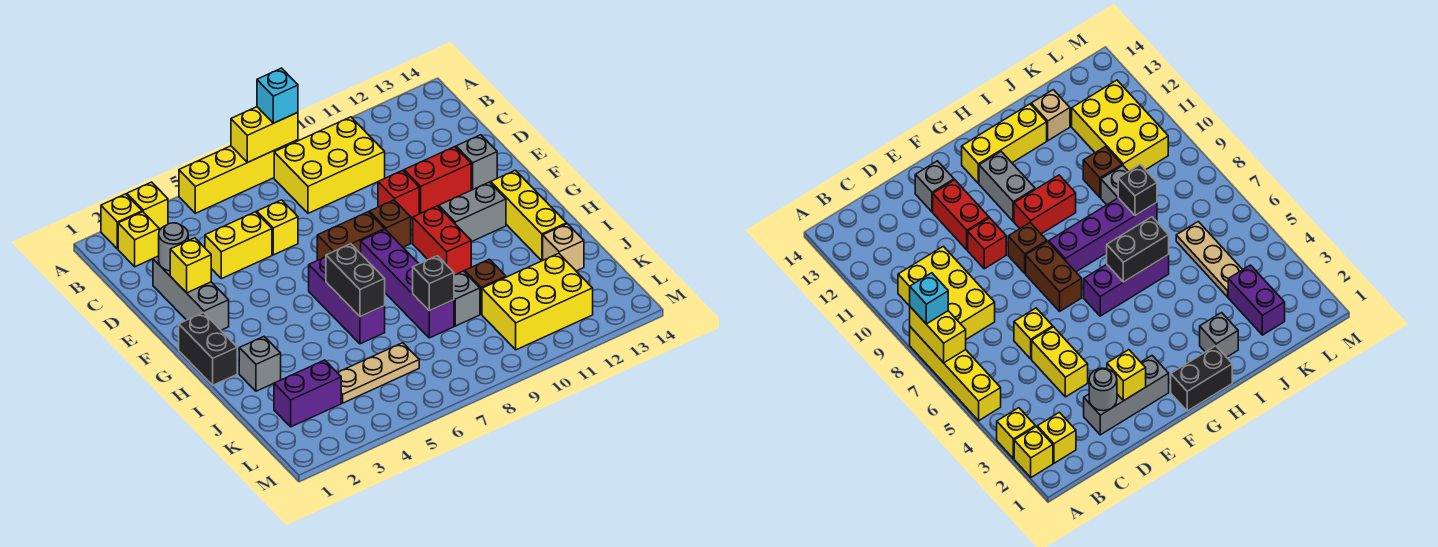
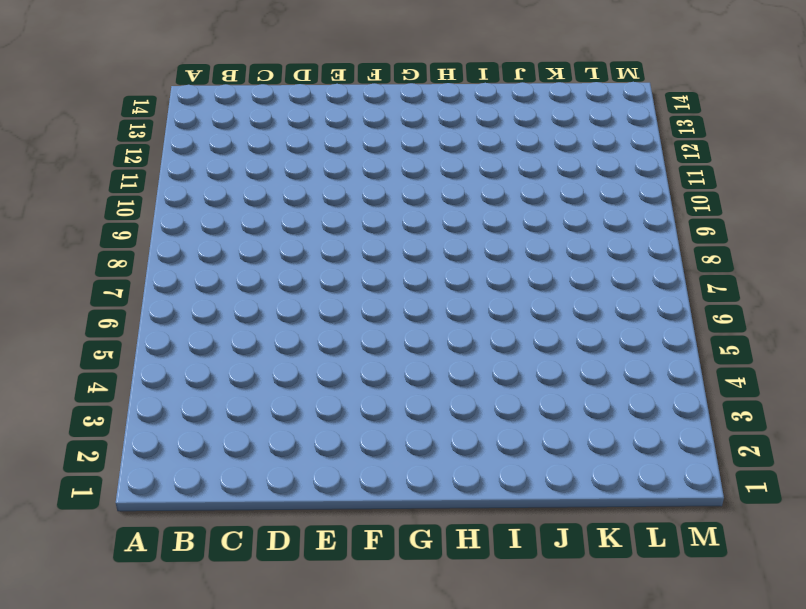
none -> yellow 1x1 brick [101,194,142,249]
none -> yellow 1x1 brick [127,182,168,230]
none -> yellow 1x4 brick [179,140,298,213]
none -> yellow 1x1 brick [118,212,159,267]

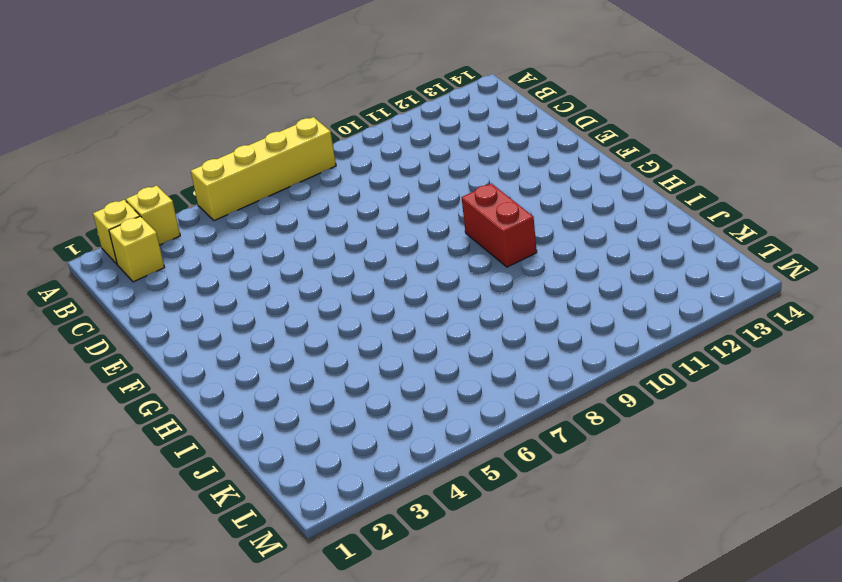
none -> yellow 2x3 brick [274,117,385,213]
none -> grey 1x3 brick [153,256,229,330]
none -> yellow 1x2 brick [205,212,272,279]
none -> yellow 1x1 brick [257,200,298,255]

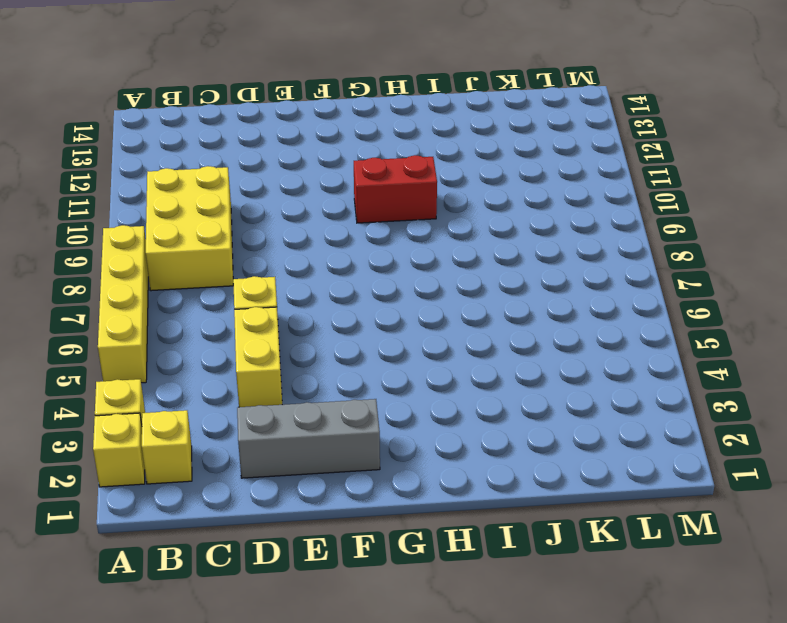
none -> red 1x1 brick [378,170,419,218]
none -> red 1x2 brick [404,147,471,213]
none -> grey 1x1 brick [456,135,497,190]
none -> brown 1x2 brick [317,212,385,260]

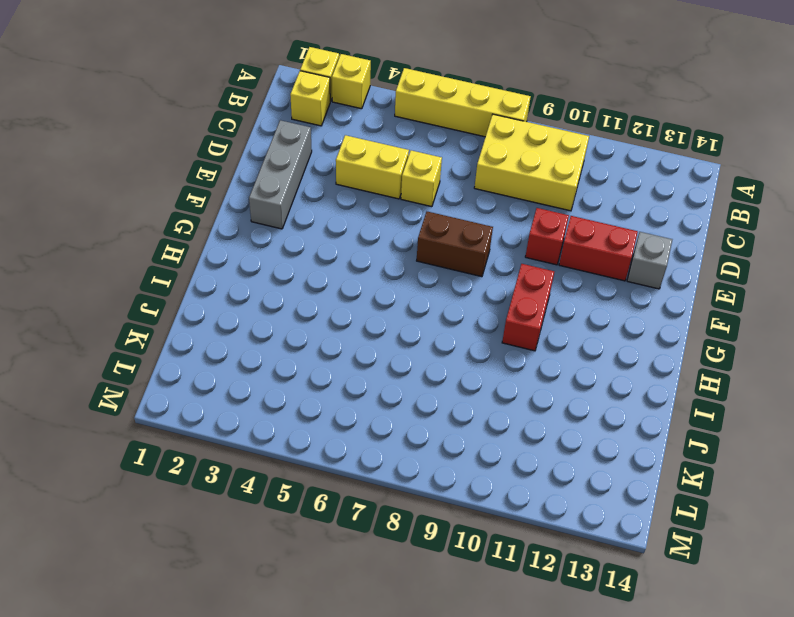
none -> brown 1x1 brick [369,200,411,247]
none -> black 1x2 brick [179,313,237,385]
none -> purple 1x3 brick [309,257,385,344]
none -> purple 1x4 brick [361,230,454,338]

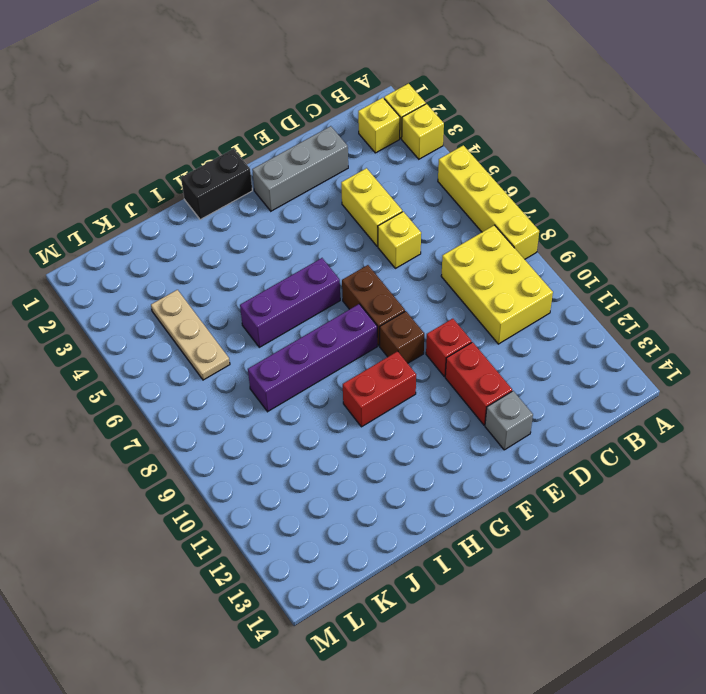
none -> grey 1x2 brick [439,182,506,242]
none -> yellow 1x3 brick [491,170,567,261]
none -> grey 1x1 brick [239,337,281,391]
none -> grey 1x1 brick [454,271,480,326]

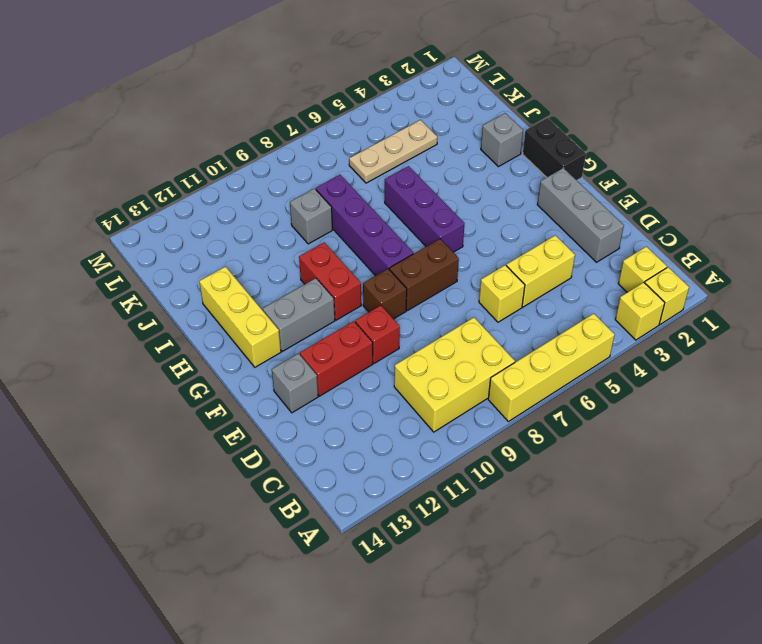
none -> brown 1x1 brick [465,259,506,314]
none -> tan 1x1 brick [543,224,584,271]
none -> purple 1x2 brick [274,360,341,427]
none -> yellow 2x3 brick [482,253,593,350]

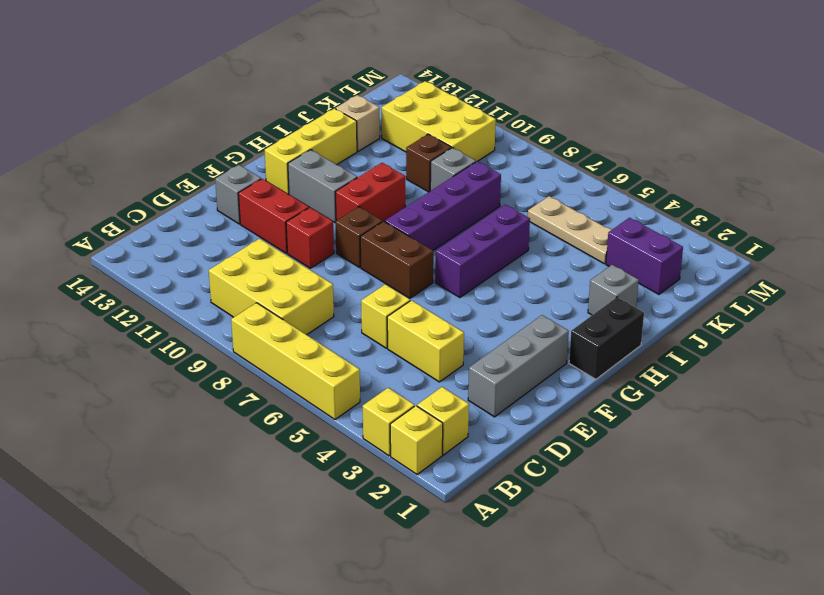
none -> yellow 1x2 brick [231,107,298,162]
none -> grey 1x1 round brick [159,223,188,271]
none -> yellow 1x1 brick [170,238,211,293]
none -> black 1x2 brick [326,244,385,317]

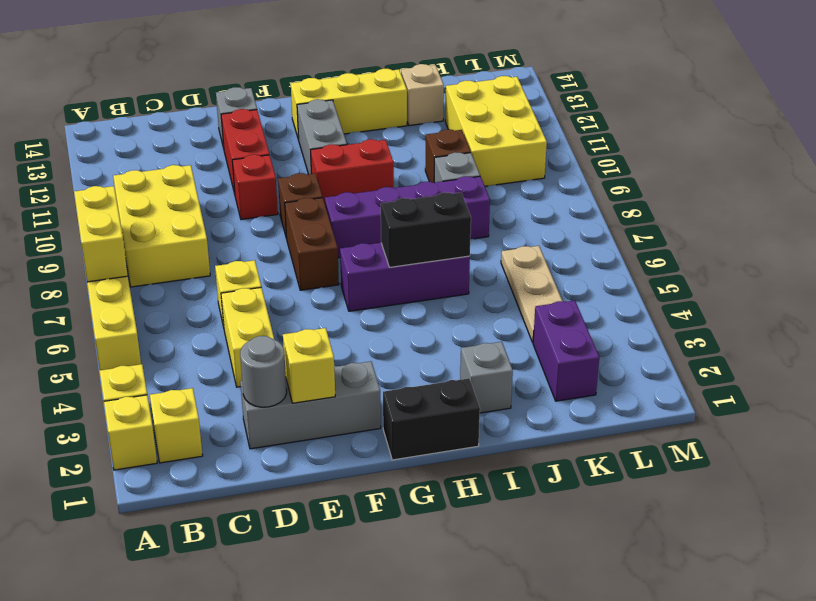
none -> black 1x1 brick [413,256,454,311]
none -> cyan 1x1 brick [257,68,298,123]

